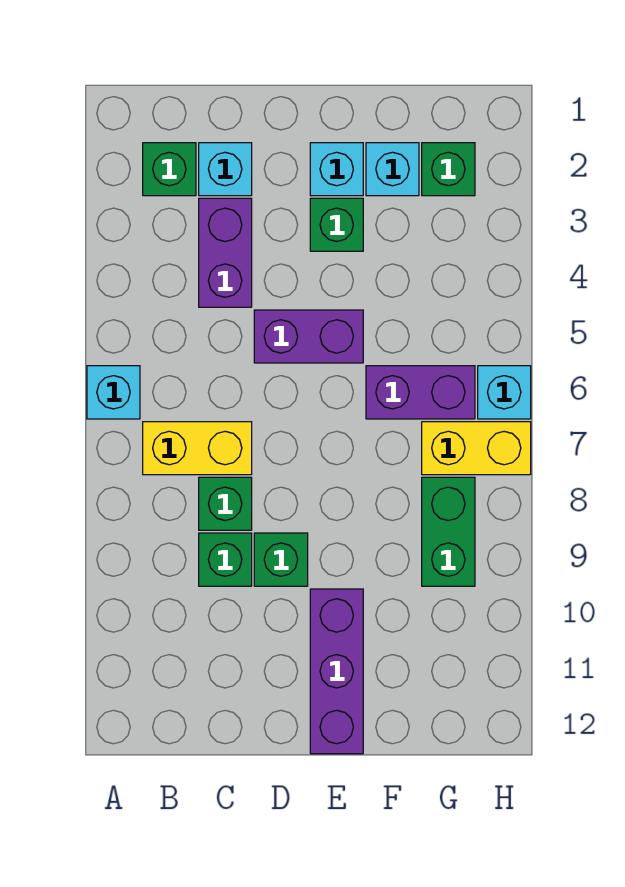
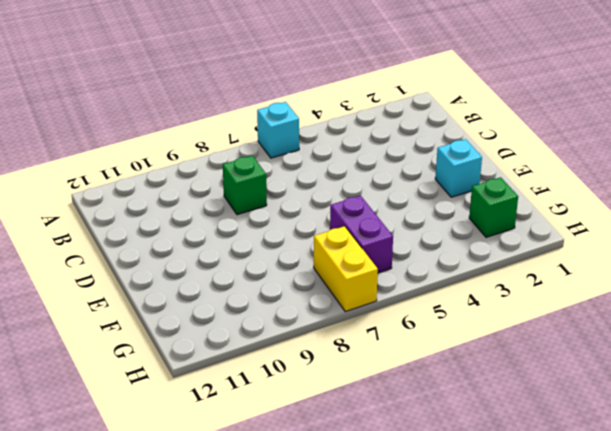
none -> green 1x1 brick [143,143,196,196]
none -> yellow 1x2 brick [143,422,252,475]
none -> cyan 1x1 brick [199,143,252,196]

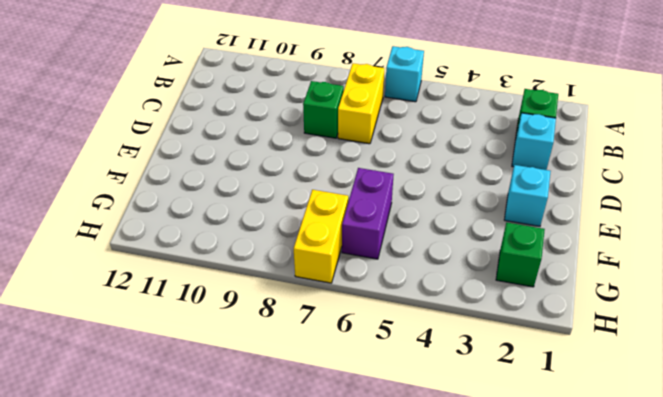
none -> purple 1x2 brick [199,198,252,307]
none -> green 1x1 brick [199,533,252,586]
none -> purple 1x2 brick [254,310,363,363]

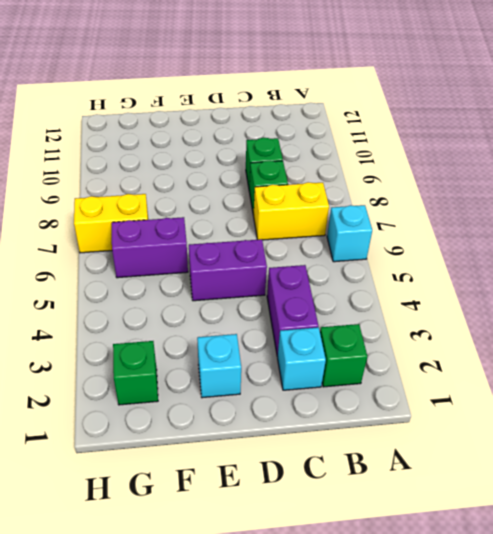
none -> green 1x1 brick [254,533,308,586]
none -> green 1x1 brick [310,198,363,251]
none -> purple 1x3 brick [310,589,363,754]

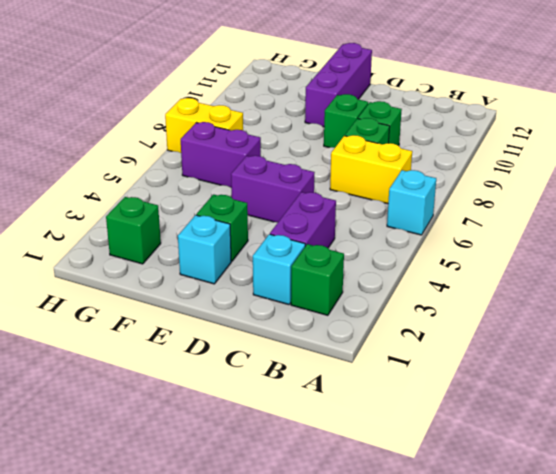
none -> cyan 1x1 brick [366,143,419,196]
none -> green 1x2 brick [422,477,475,586]
none -> cyan 1x1 brick [478,366,531,419]

